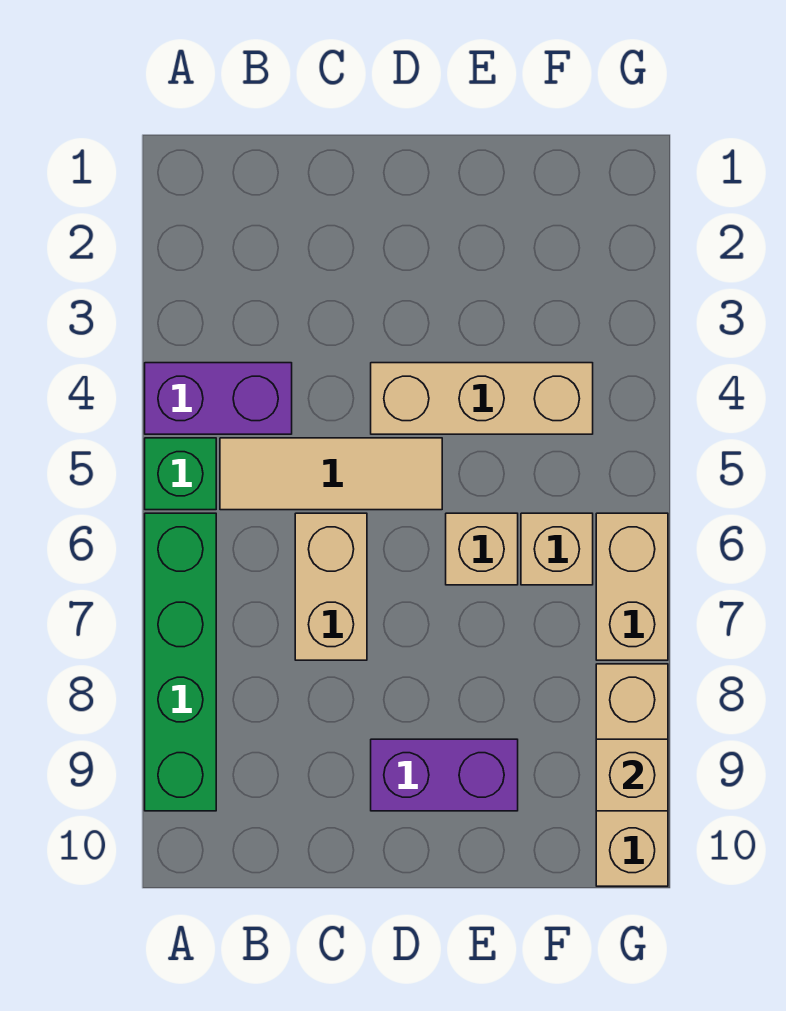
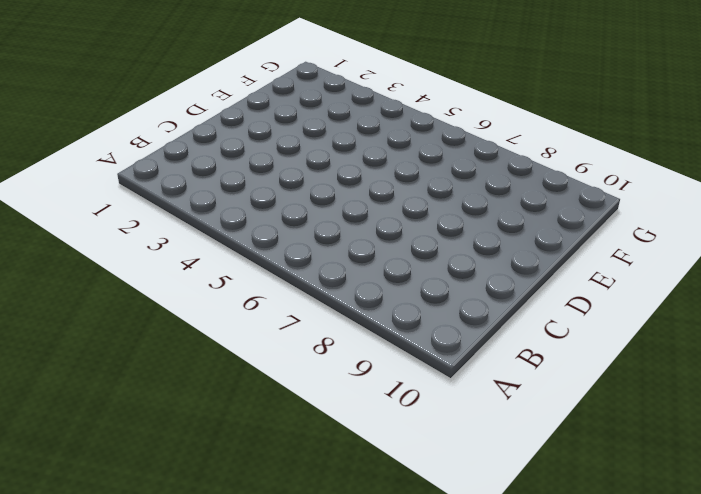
none -> purple 1x2 brick [145,363,292,434]
none -> green 1x1 brick [145,438,216,510]
none -> green 1x4 brick [145,513,216,811]

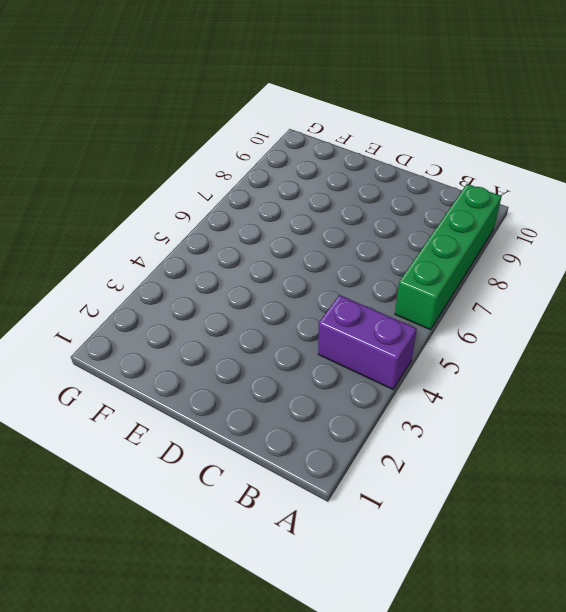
none -> green 1x1 brick [145,438,216,510]
none -> tan 1x3 tile [220,438,442,510]
none -> tan 1x2 brick [295,513,367,660]

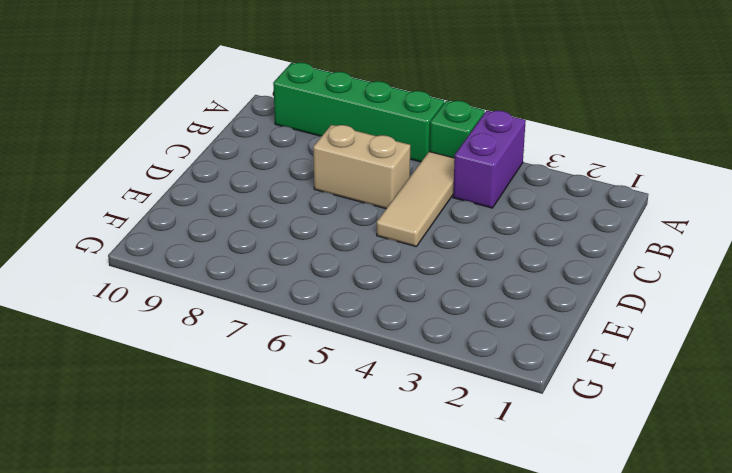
none -> tan 1x3 brick [371,363,593,434]
none -> purple 1x2 brick [371,739,518,811]
none -> tan 1x1 brick [446,513,518,585]

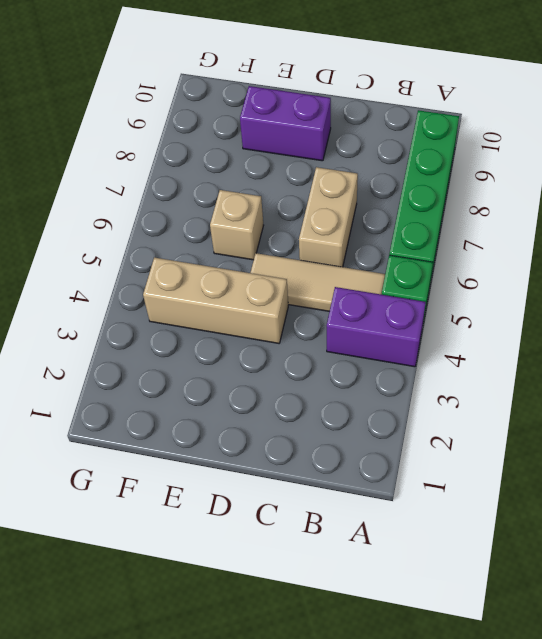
none -> tan 1x1 brick [521,513,593,585]
none -> tan 1x2 brick [596,513,668,660]
none -> tan 1x3 brick [596,664,668,886]

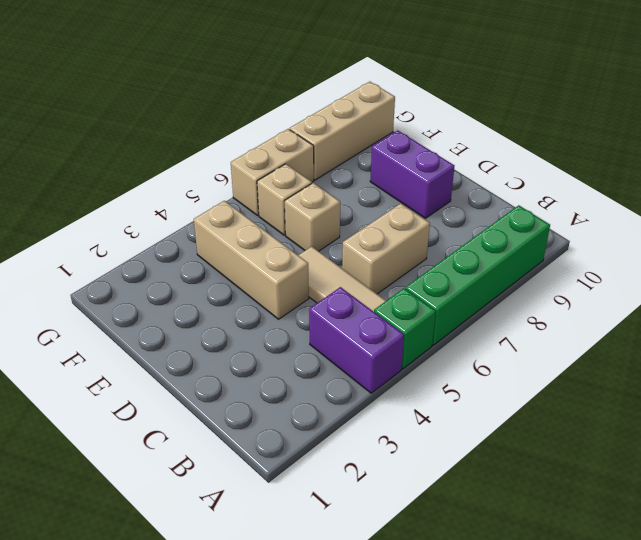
none -> tan 1x1 brick [596,739,668,811]

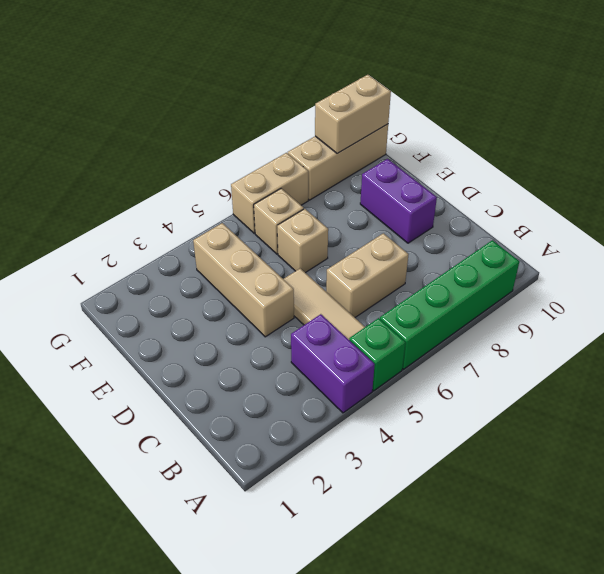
tan 1x2 brick [315,75,391,154] -> tan 1x1 brick [596,739,668,811]

